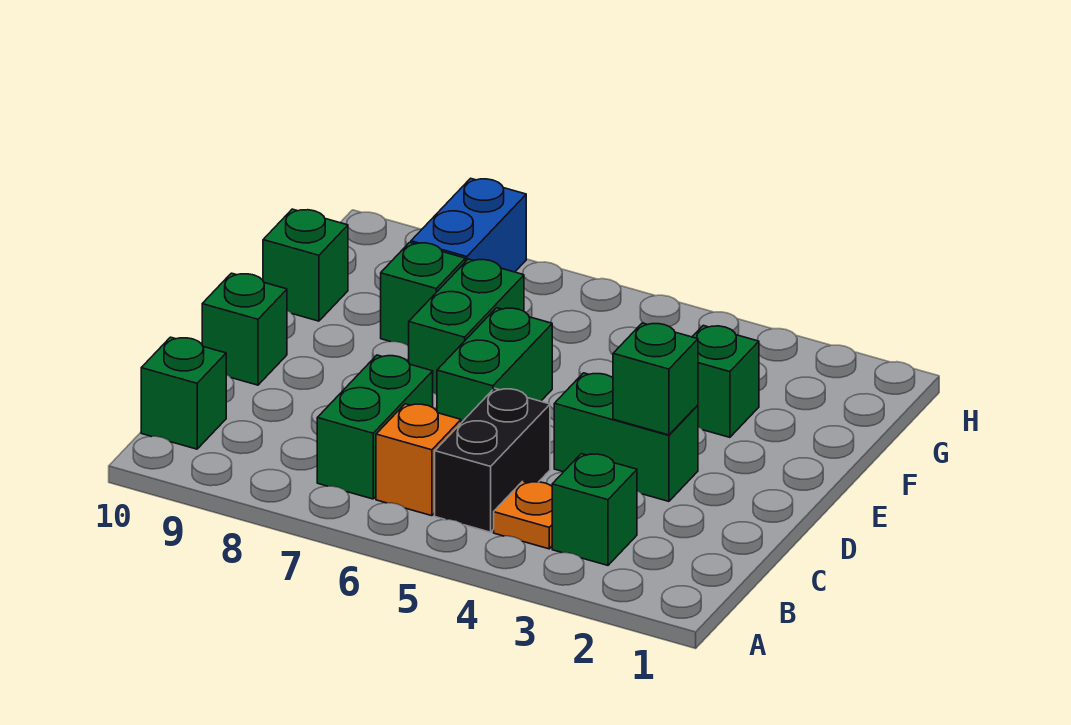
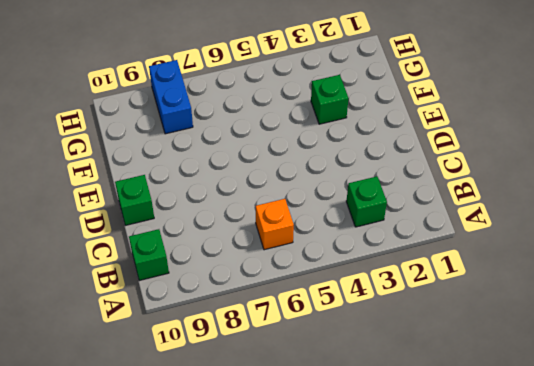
none -> orange 1x1 plate [494,481,552,549]
none -> black 1x2 brick [435,388,550,532]
none -> green 1x2 brick [317,355,433,499]

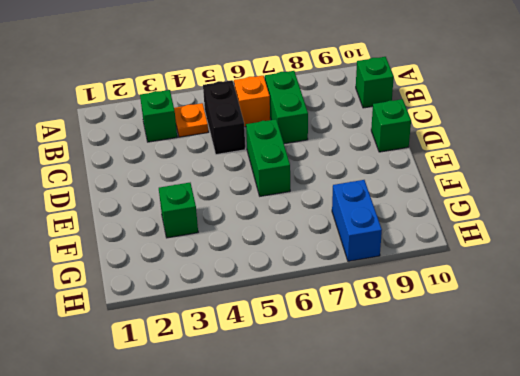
none -> green 1x2 brick [554,373,698,501]
none -> green 1x2 brick [409,259,524,395]
none -> green 1x1 brick [381,242,465,346]

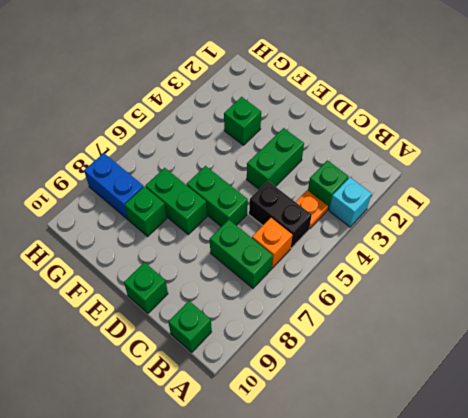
cyan 1x1 brick [329,177,372,227] -> none
none -> green 1x1 brick [263,209,348,321]
none -> green 1x1 brick [613,323,698,435]

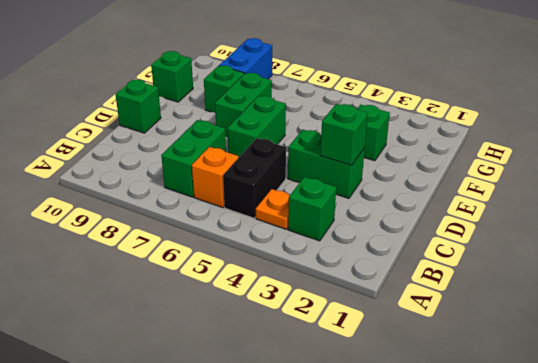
none -> green 1x1 brick [141,337,226,449]

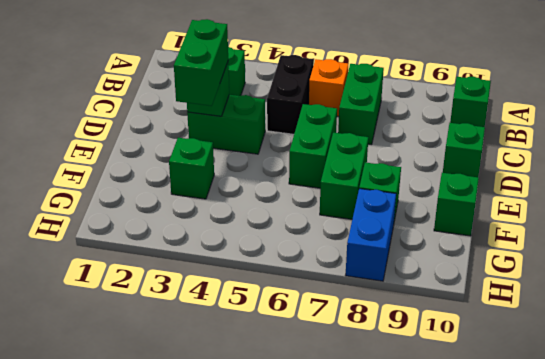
green 1x2 brick [174,19,228,106] -> none
none -> orange 1x1 plate [494,481,552,549]

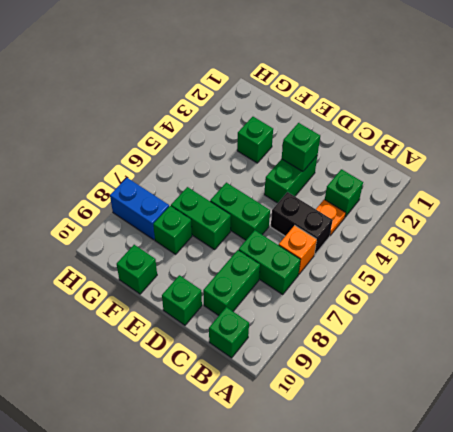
green 1x2 brick [203,250,260,316] -> none

